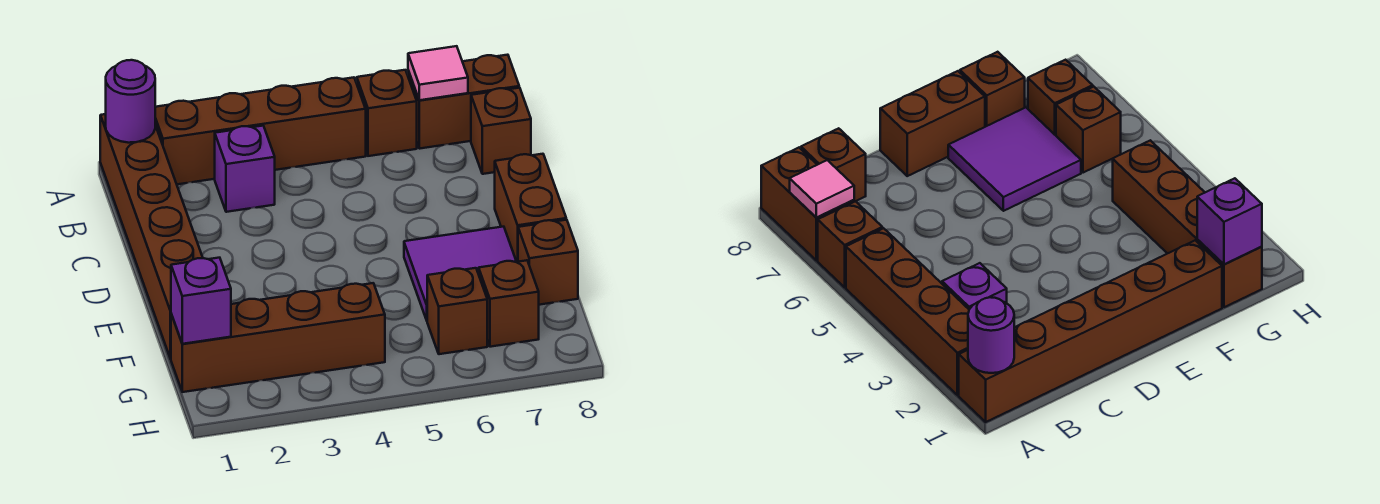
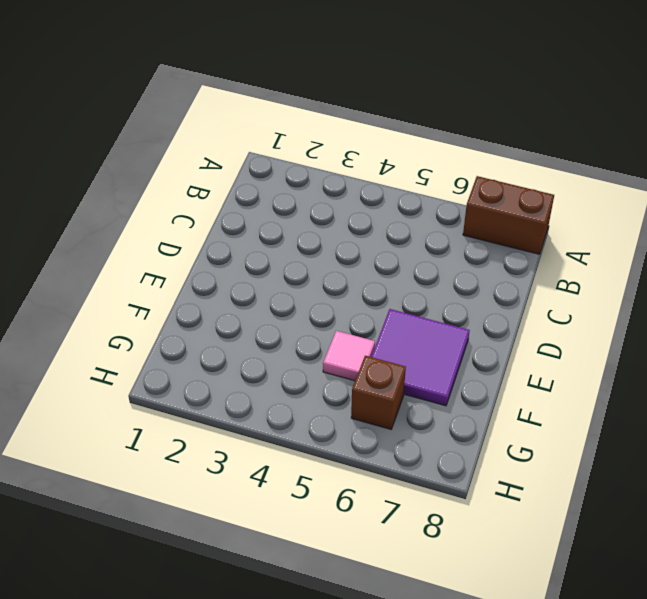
pink 1x1 tile [323,331,375,381] -> pink 1x1 tile moved to [408,46,468,100]
none -> brown 1x6 brick [100,114,203,359]
none -> brown 1x4 brick [155,77,366,184]
none -> brown 1x1 brick [357,70,417,156]

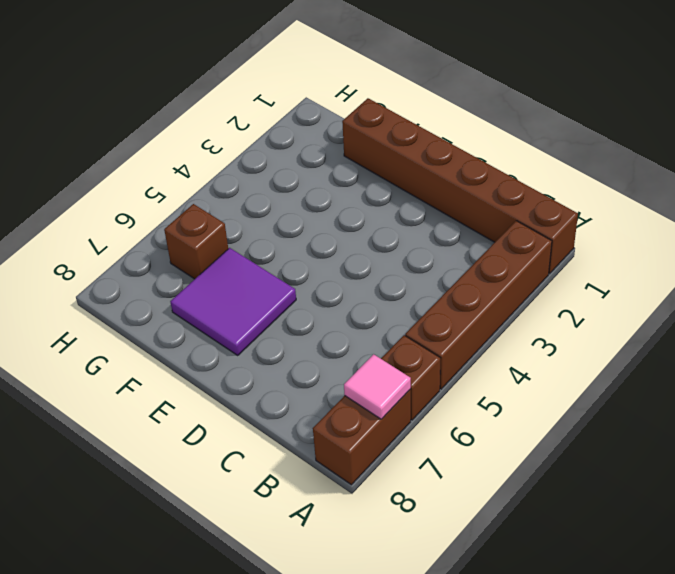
none -> purple 1x1 brick [215,126,275,212]
none -> brown 1x1 brick [471,88,531,174]
none -> brown 1x2 brick [495,154,566,262]

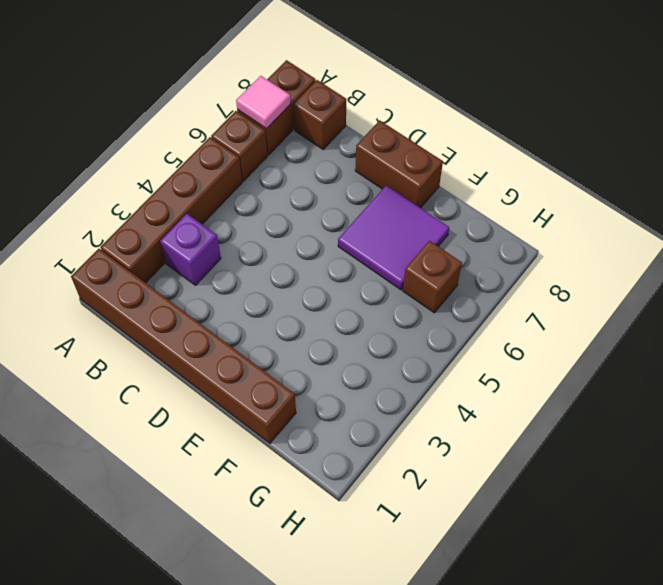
none -> brown 1x1 brick [518,220,578,305]
none -> brown 1x4 brick [171,283,385,392]
none -> brown 1x1 brick [479,260,539,347]

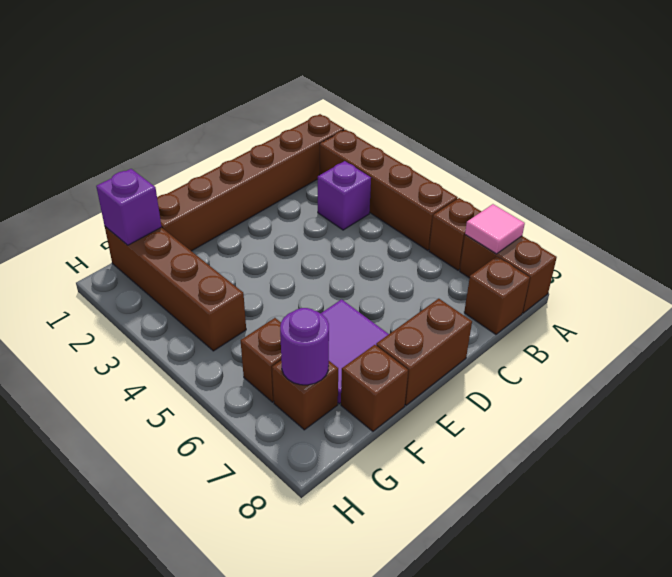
purple 1x1 round brick [280,308,329,385] -> purple 1x1 round brick moved to [106,60,155,143]

